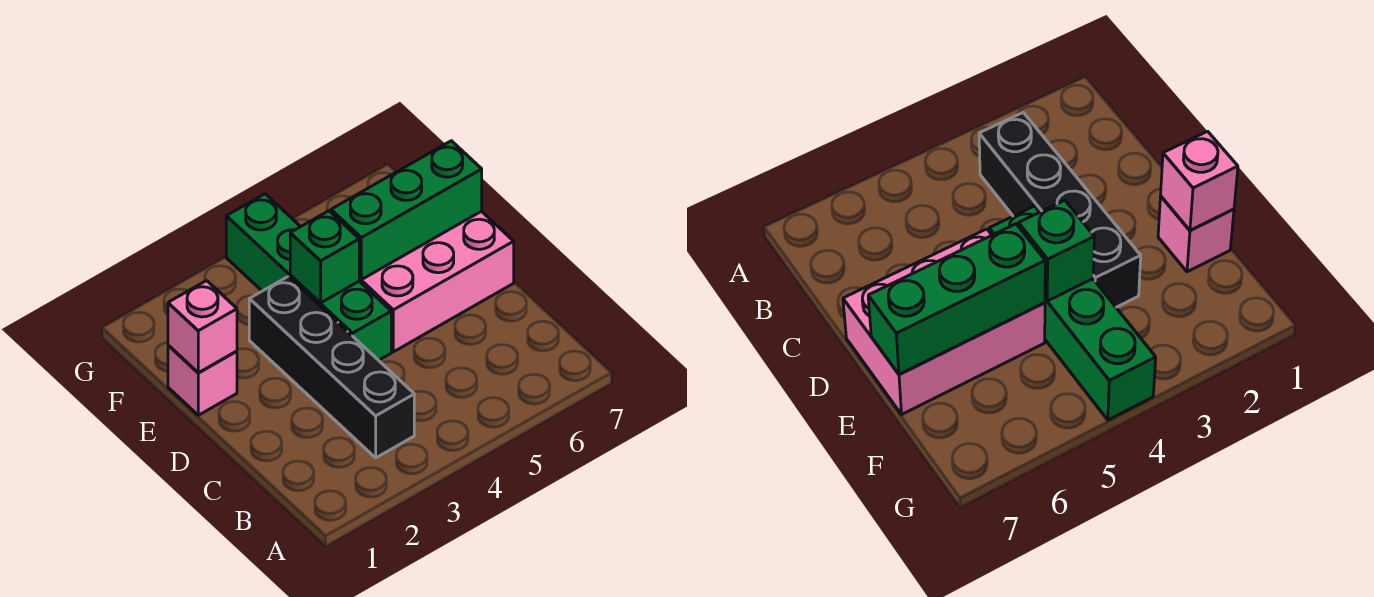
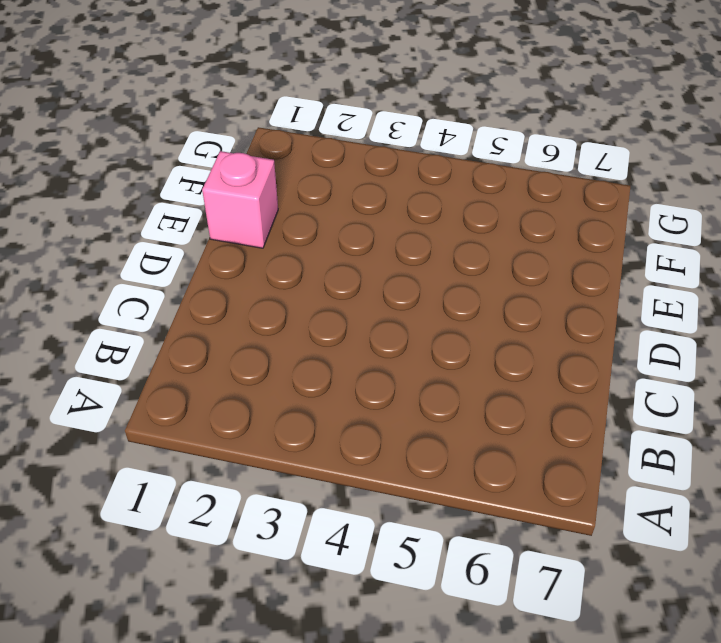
none -> black 1x4 brick [249,277,414,458]
none -> green 1x4 brick [226,194,391,360]

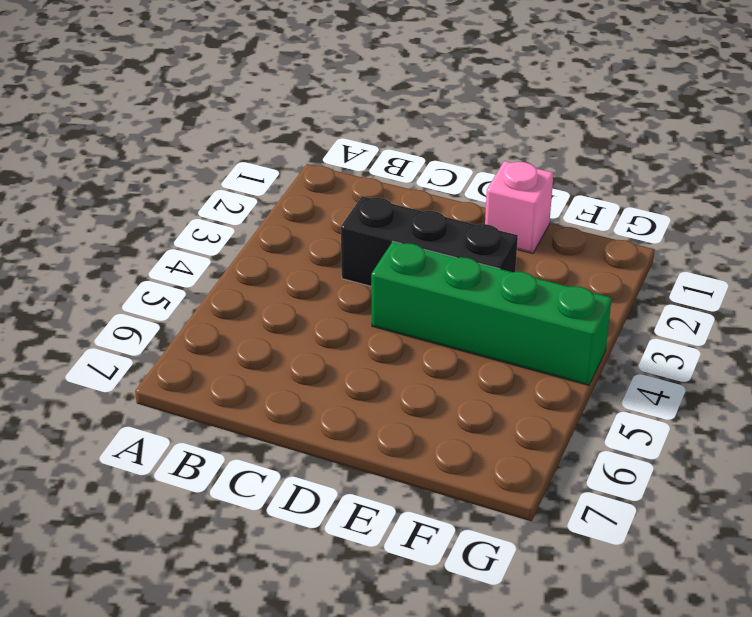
black 1x3 brick [341,196,518,286] -> black 1x4 brick [249,277,414,458]
none -> pink 2x3 brick [359,211,514,352]
none -> pink 1x1 brick [168,281,237,373]

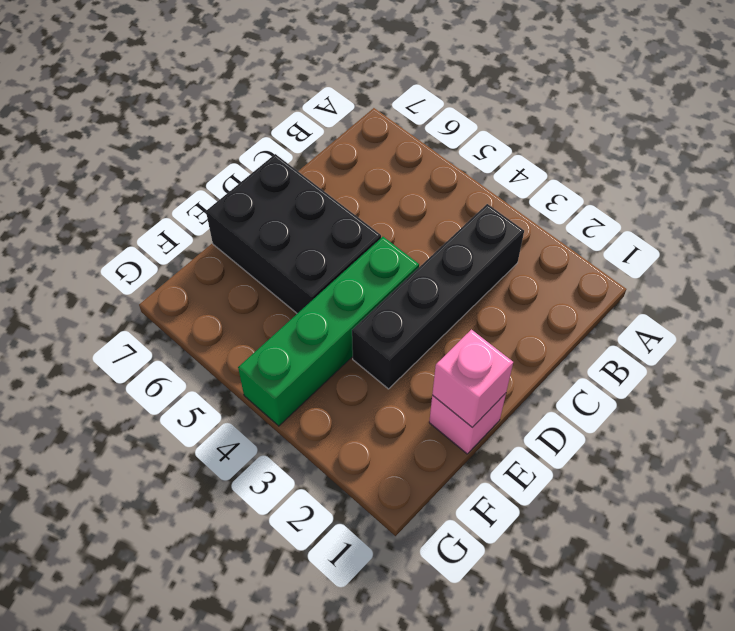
black 2x3 brick [206,154,381,314] -> pink 2x3 brick [359,211,514,352]
none -> green 1x1 brick [290,211,359,303]
none -> green 1x3 brick [331,141,482,280]

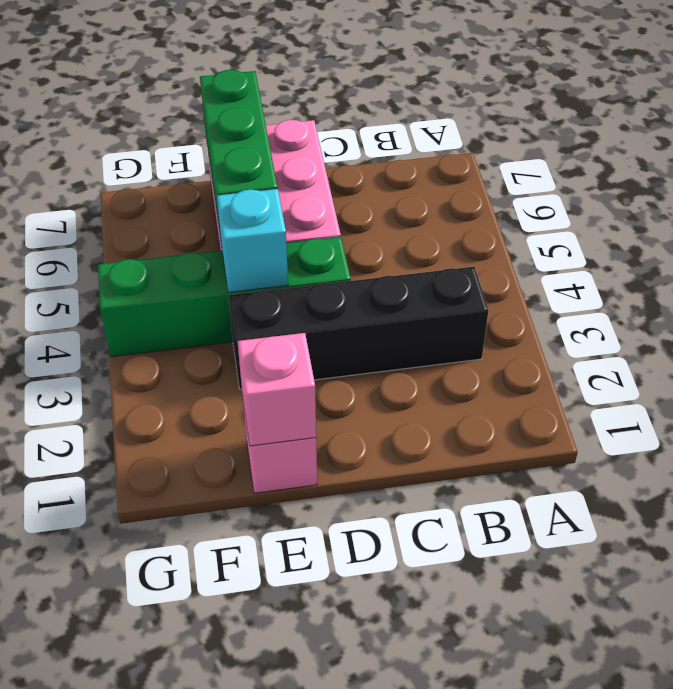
cyan 1x1 brick [217,189,288,292] -> green 1x1 brick [290,211,359,303]

